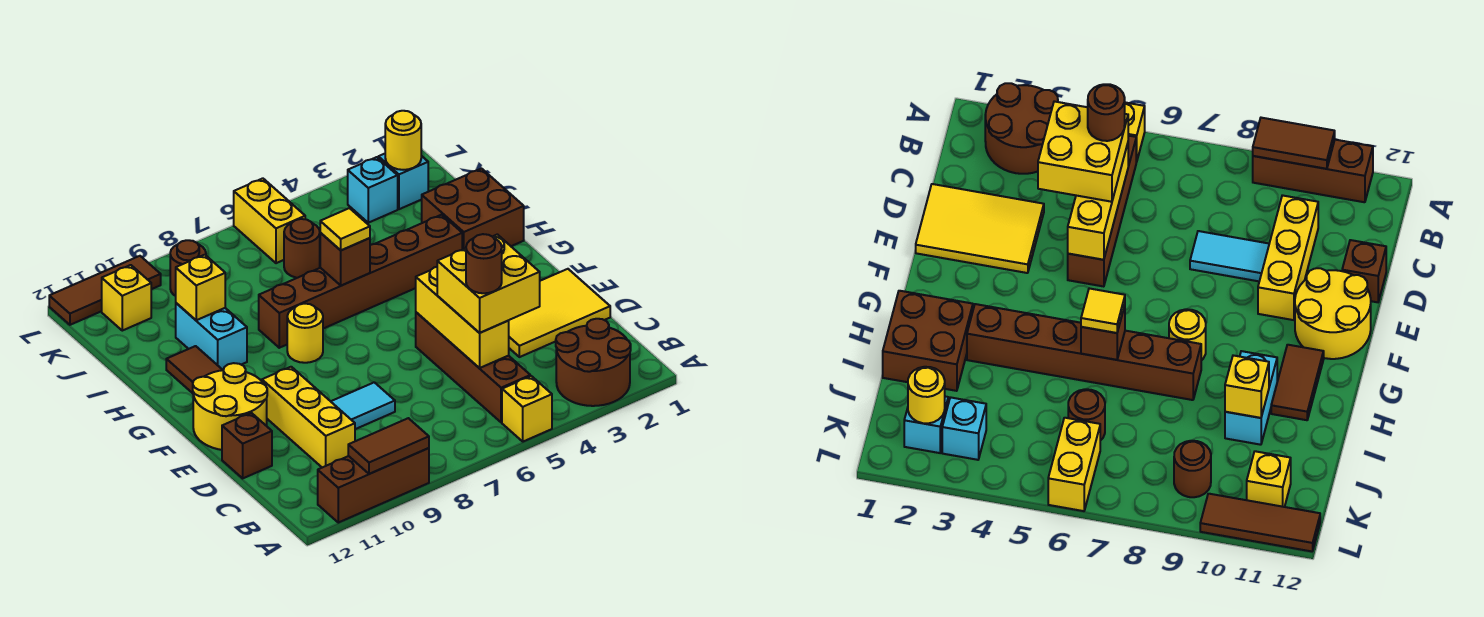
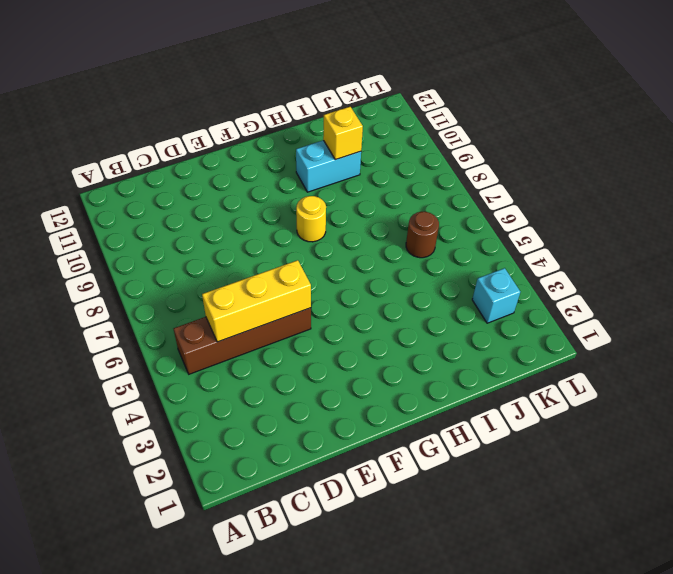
none -> brown 2x2 round brick [556,319,631,406]
none -> yellow 1x1 brick [502,376,552,442]
none -> brown 1x3 brick [318,448,429,523]

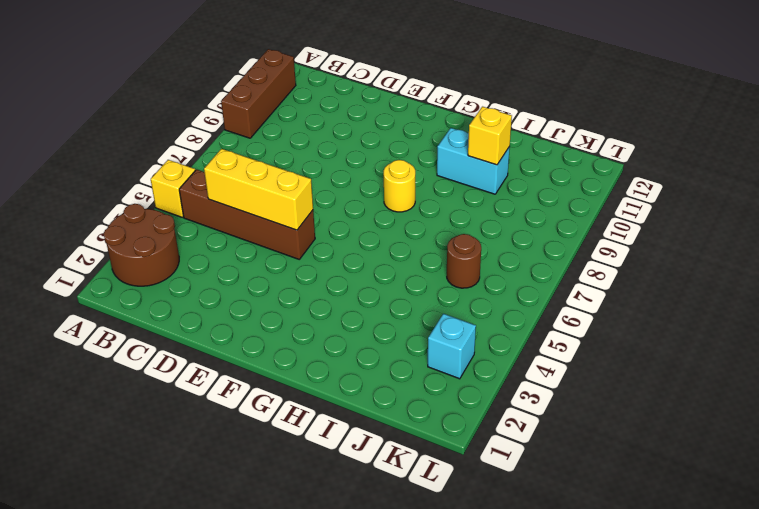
none -> yellow 1x3 brick [262,367,355,468]
none -> yellow 2x3 tile [509,269,610,357]
none -> cyan 1x2 tile [331,382,395,429]

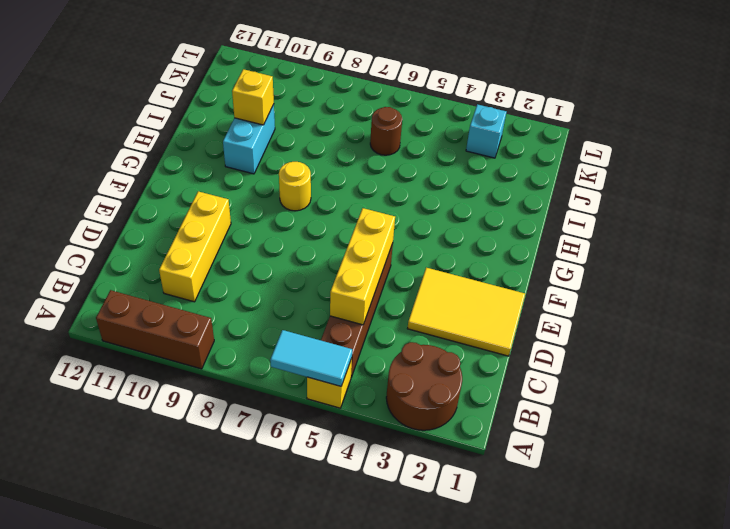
cyan 1x2 tile [270,330,352,386] -> cyan 1x2 tile moved to [331,382,395,429]
none -> brown 1x1 brick [222,413,272,478]
none -> yellow 2x2 round brick [193,363,267,450]
none -> brown 1x2 tile [166,346,222,393]

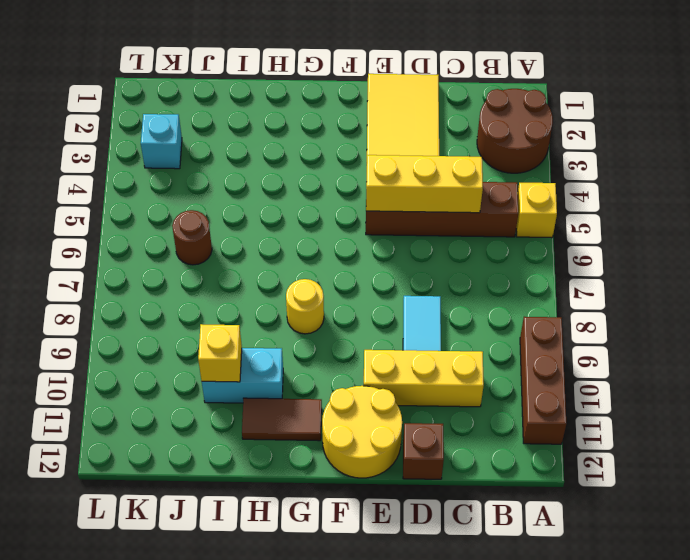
none -> brown 2x2 brick [422,169,524,250]
none -> brown 1x6 brick [259,215,462,348]
none -> cyan 1x1 brick [378,154,428,209]

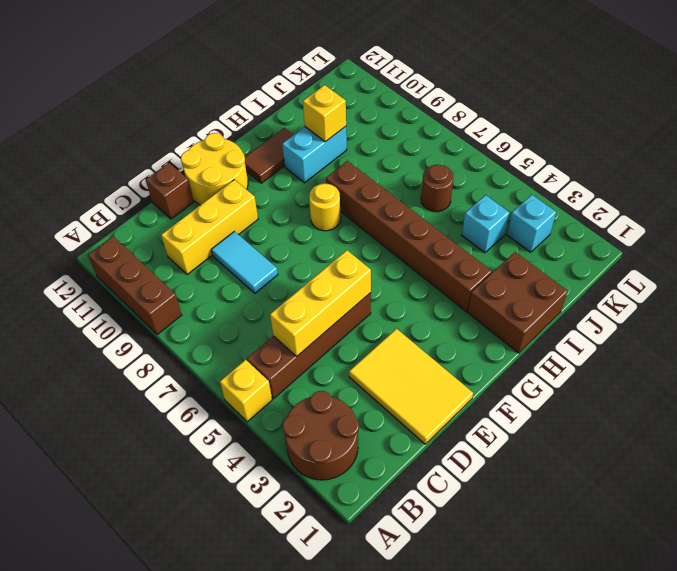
cyan 1x1 brick [462,195,509,253] -> cyan 1x1 brick moved to [378,154,428,209]
none -> yellow 1x2 brick [234,178,305,263]
none -> brown 1x1 round brick [170,240,206,296]
none -> yellow 1x1 brick [102,265,151,331]

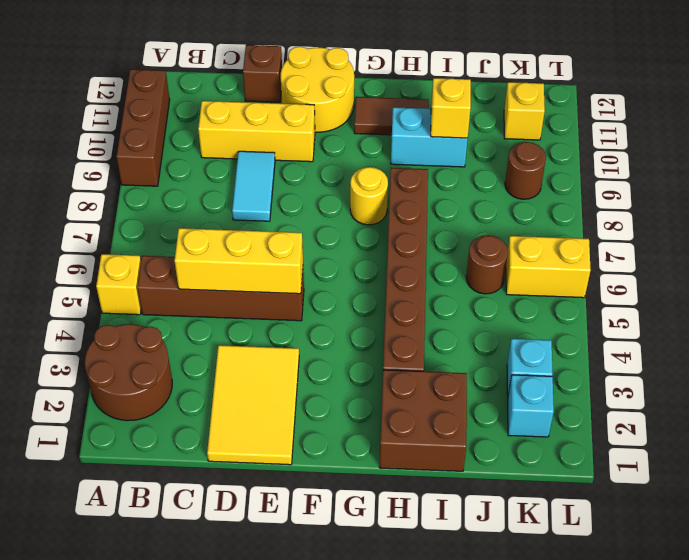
none -> brown 1x3 tile [49,256,161,325]
none -> brown 1x2 tile [348,418,429,474]
none -> brown 1x1 brick [320,233,370,286]

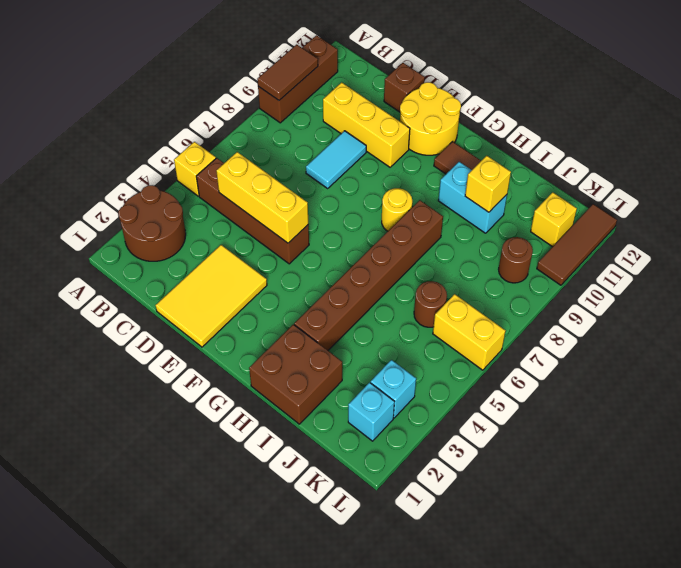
none -> brown 1x1 brick [320,233,370,286]
none -> yellow 1x1 round brick [385,111,421,170]
none -> yellow 2x2 brick [437,234,540,333]

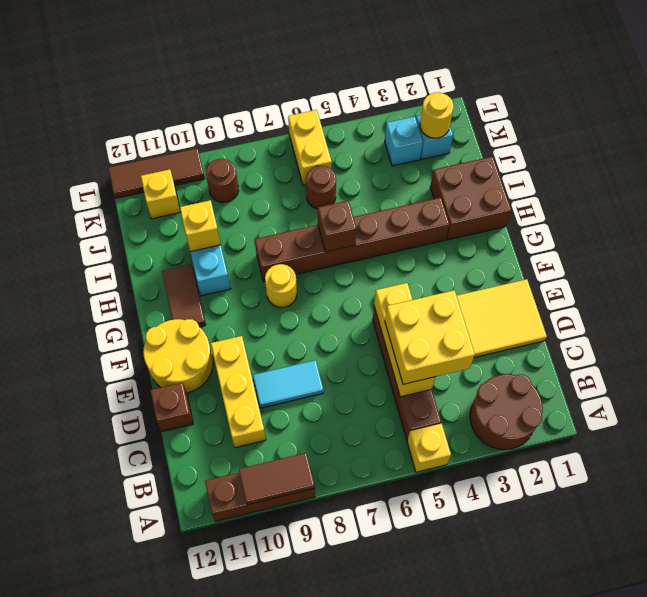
none -> yellow 1x1 tile [320,208,370,250]
none -> brown 1x1 round brick [466,234,502,293]

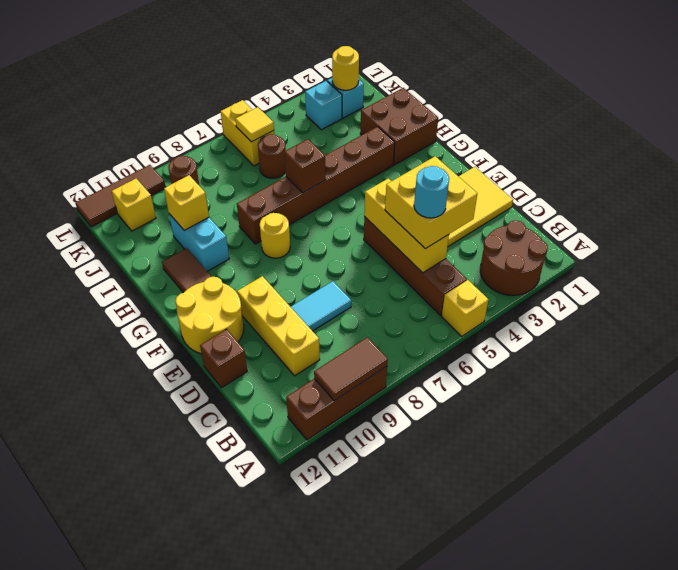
cyan 1x1 round brick [414,166,449,218] -> brown 1x1 round brick [466,234,502,293]
yellow 1x1 tile [235,107,274,142] -> yellow 1x1 tile moved to [320,208,370,250]

